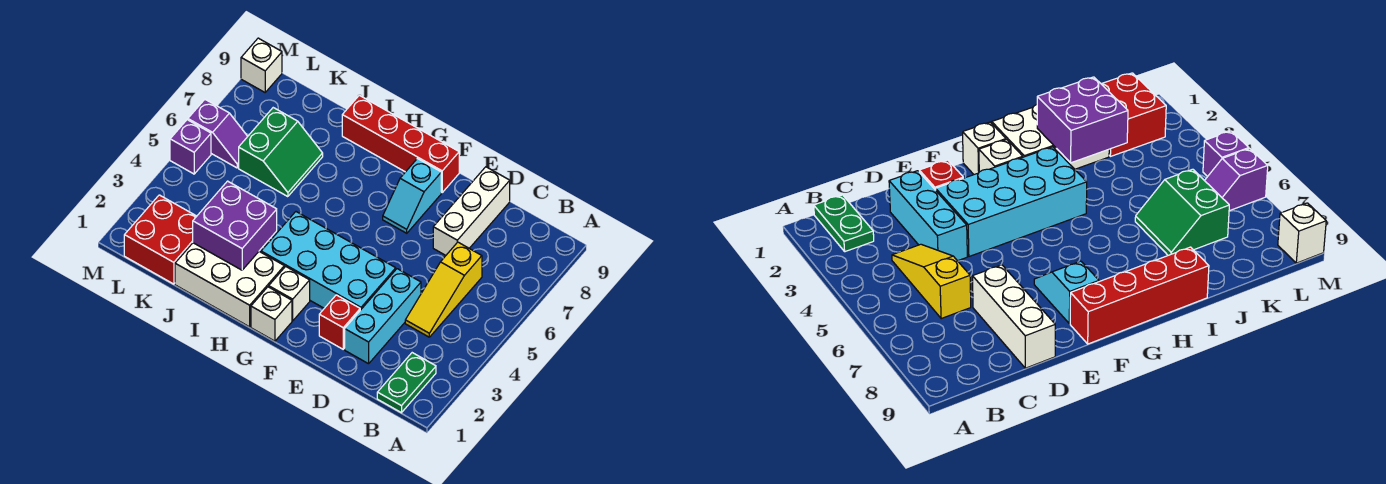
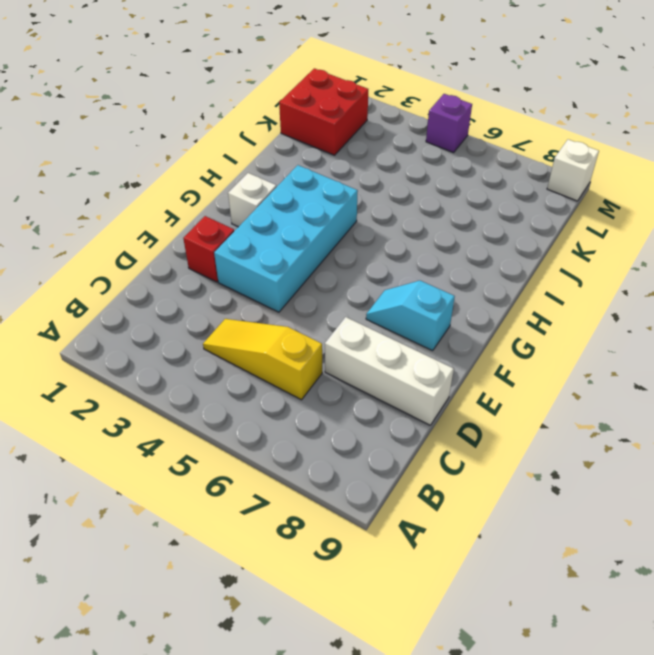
none -> green 1x2 plate [377,353,436,413]
none -> cyan 1x3 brick [345,269,421,364]
none -> red 1x4 brick [342,95,459,192]

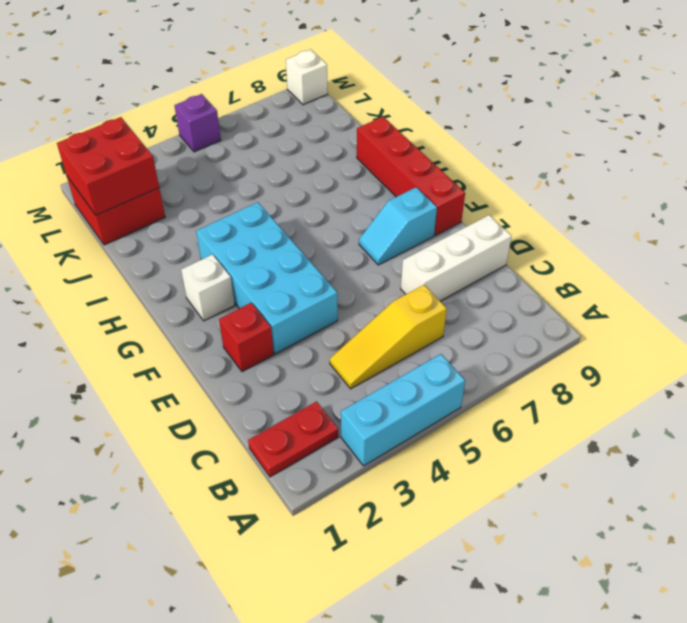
cyan 1x3 brick [341,354,465,466] -> cyan 1x3 brick moved to [345,269,421,364]
red 1x2 plate [248,402,338,477] -> green 1x2 plate [377,353,436,413]
red 2x2 brick [57,117,159,215] -> none
none -> white 1x1 brick [251,287,292,341]
none -> white 2x3 brick [175,243,284,327]
none -> green 2x2 slope [239,108,323,197]

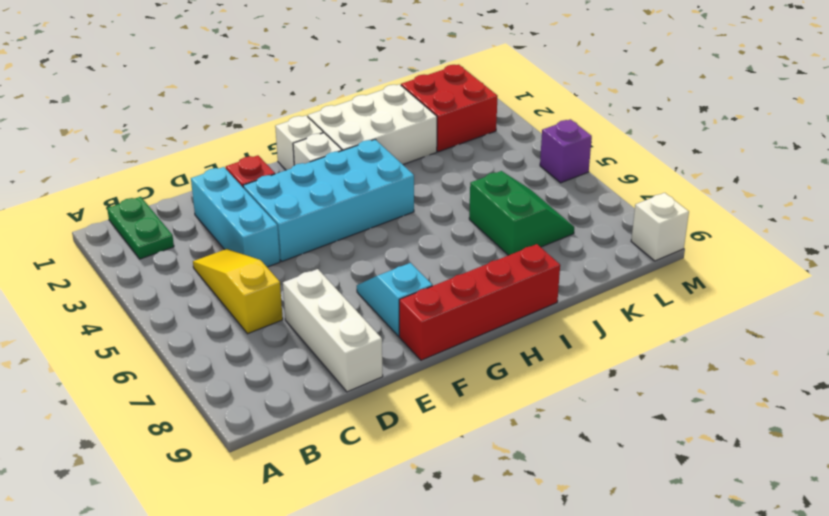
green 2x2 slope [469,171,574,255] -> green 2x2 slope turned to [239,108,323,197]
none -> purple 1x2 slope [188,99,248,168]
none -> purple 2x2 brick [193,181,277,270]

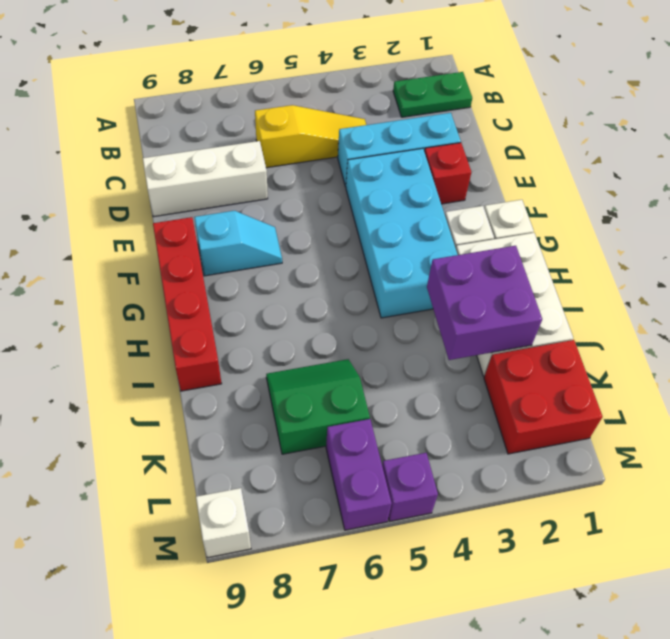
purple 1x2 brick [326,419,392,530] -> purple 1x2 slope [188,99,248,168]

